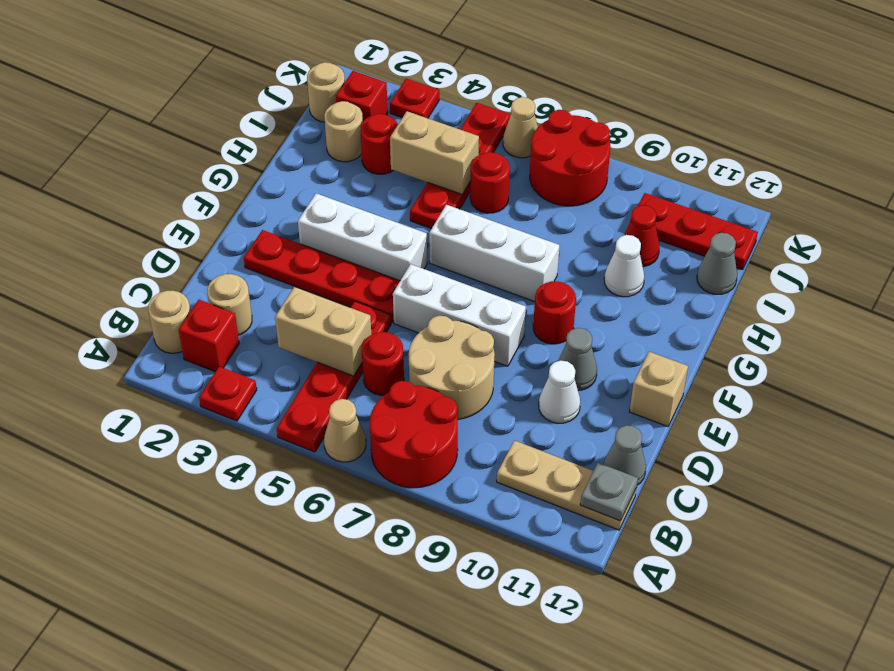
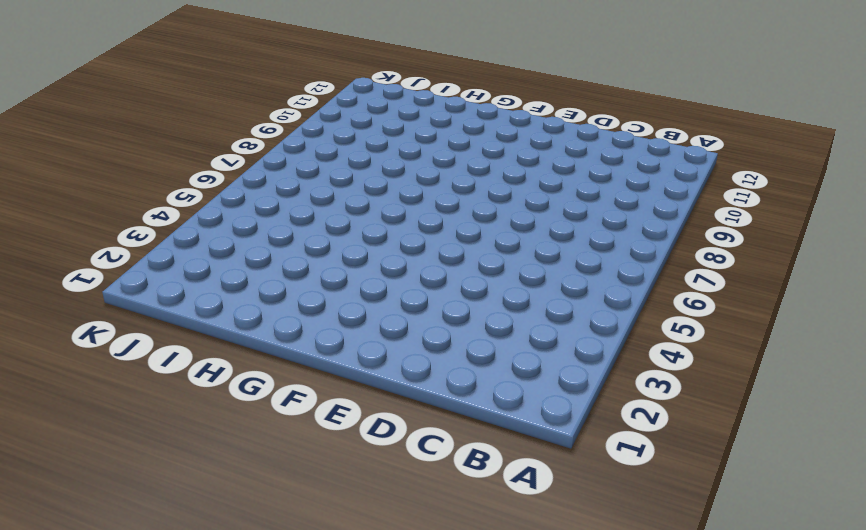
none -> red 1x1 plate [199,366,257,421]
none -> red 1x4 plate [277,301,391,452]
none -> tan 1x1 cone [324,399,366,462]
none -> red 2x2 round brick [370,381,458,488]

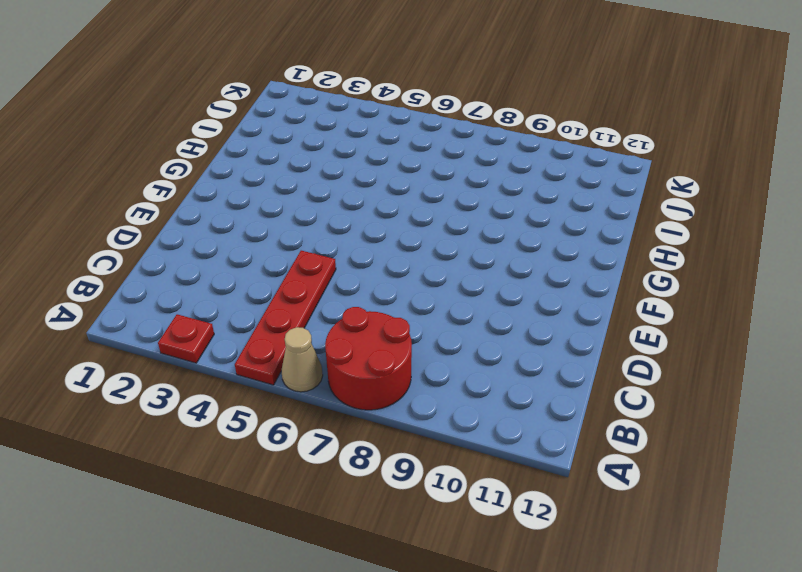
none -> tan 1x1 round brick [148,290,191,353]
none -> red 1x1 brick [179,300,239,372]
none -> tan 1x3 plate [497,440,636,530]
none -> tan 1x1 round brick [207,274,252,335]

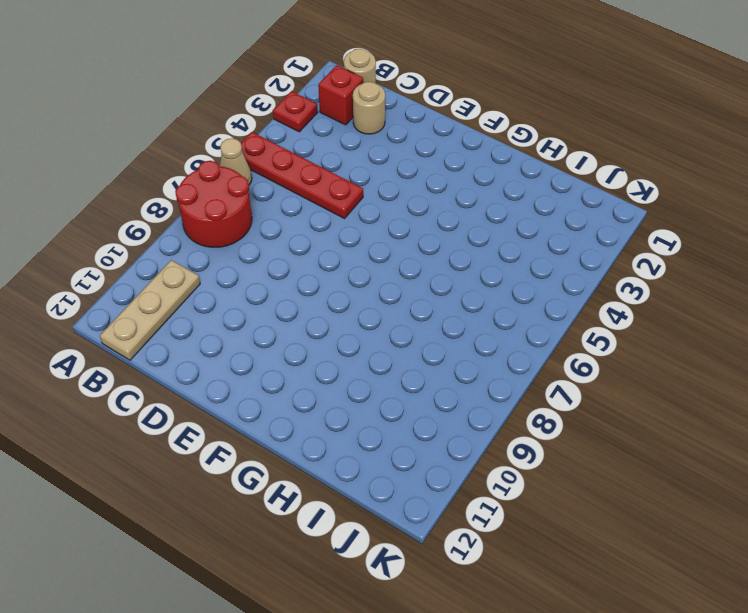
none -> red 1x1 round brick [362,332,404,395]
none -> tan 2x2 round brick [409,316,495,419]
none -> grey 1x1 cone [604,425,646,485]
none -> white 1x1 cone [539,360,580,423]

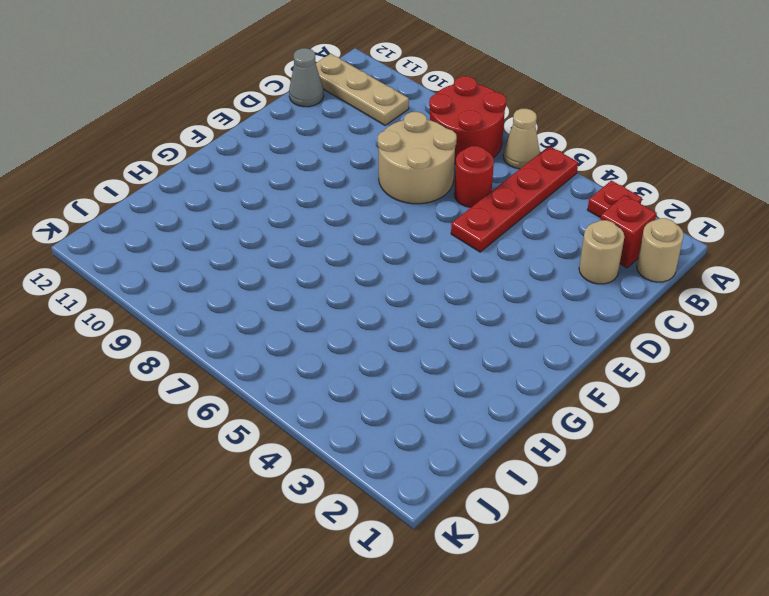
none -> white 1x1 cone [539,360,580,423]
none -> red 1x4 plate [244,230,400,323]
none -> white 1x3 brick [393,264,526,366]
none -> grey 1x1 cone [558,328,597,390]

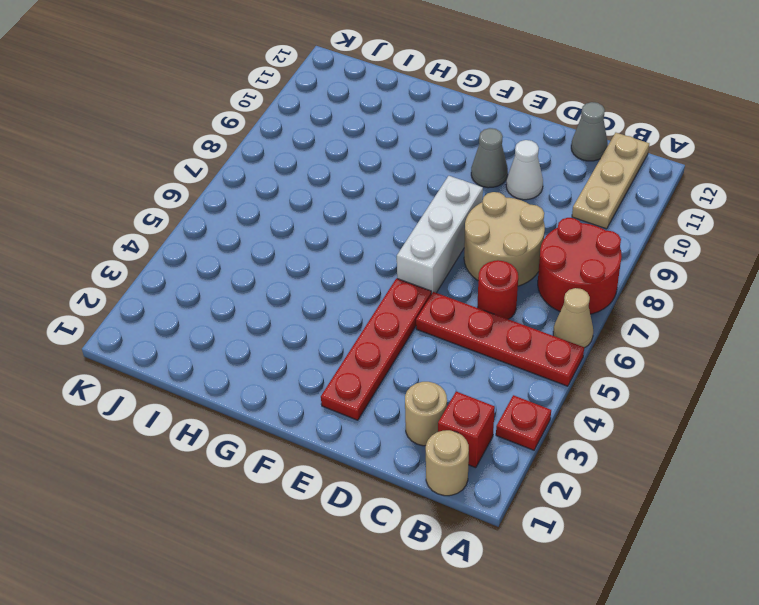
none -> tan 1x1 brick [630,352,688,426]
none -> white 1x3 brick [298,193,427,281]
none -> red 1x1 round brick [533,281,576,344]
none -> white 1x3 brick [429,205,559,302]

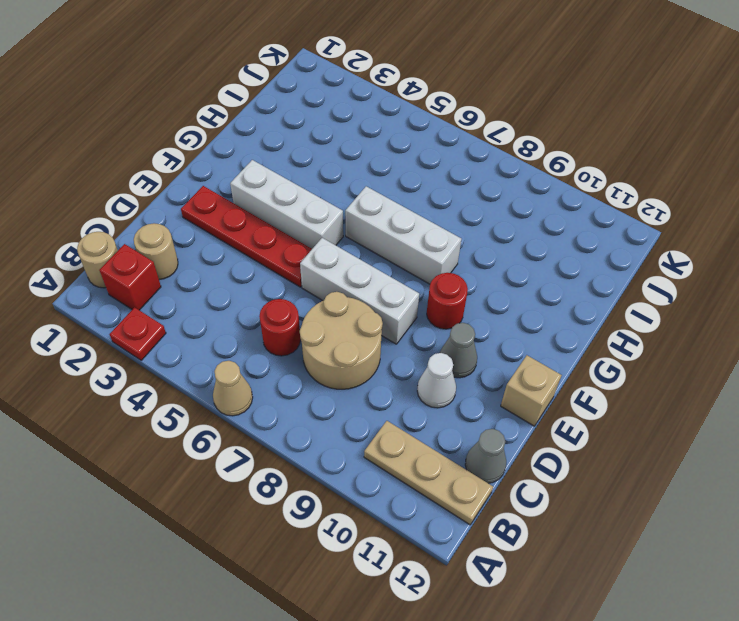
none -> red 1x4 plate [277,301,391,452]
none -> red 2x2 round brick [370,381,458,488]
none -> red 1x4 plate [410,103,511,229]
none -> white 1x1 cone [604,235,644,297]

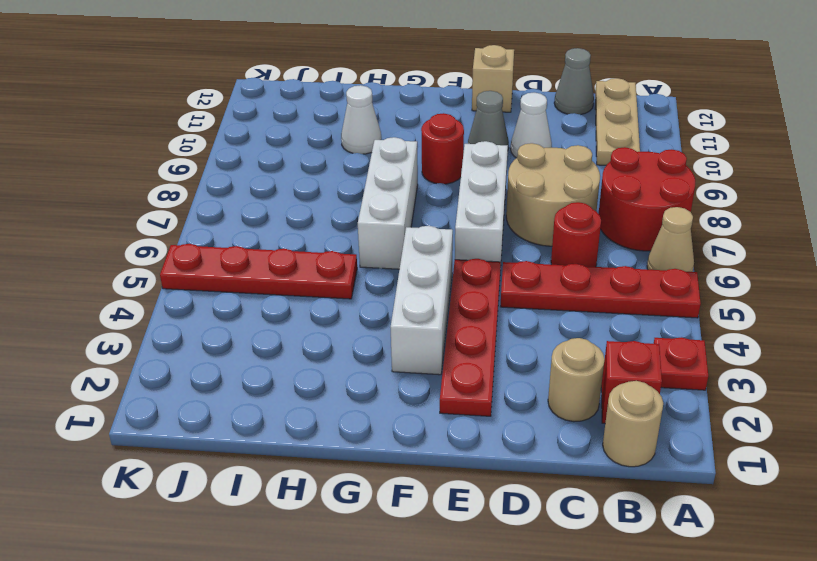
none -> tan 1x1 round brick [324,101,363,162]
none -> red 1x1 round brick [361,114,398,174]
none -> red 1x1 round brick [470,152,510,213]
none -> red 1x1 cone [624,205,660,267]

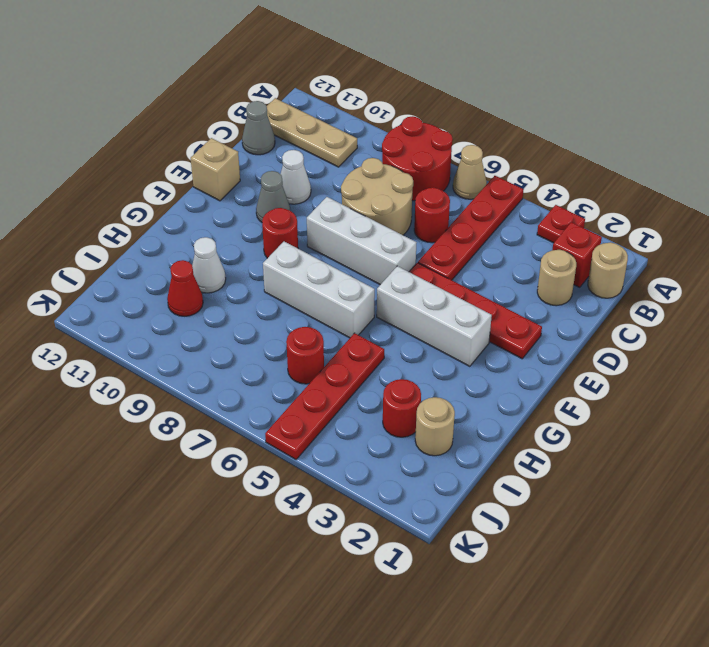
none -> grey 1x1 cone [697,233,737,294]
none -> tan 1x1 round brick [307,62,345,122]
none -> red 1x1 brick [336,71,388,121]
none -> red 2x2 round brick [530,110,611,206]

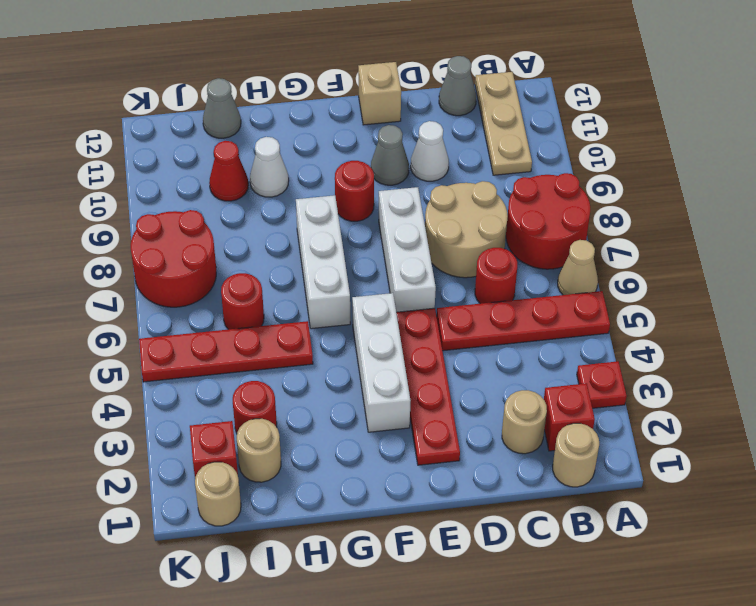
none -> red 1x3 plate [630,193,758,270]
none -> red 1x1 plate [390,79,439,118]
none -> tan 1x1 cone [503,97,538,158]
none -> grey 1x1 plate [580,463,638,521]

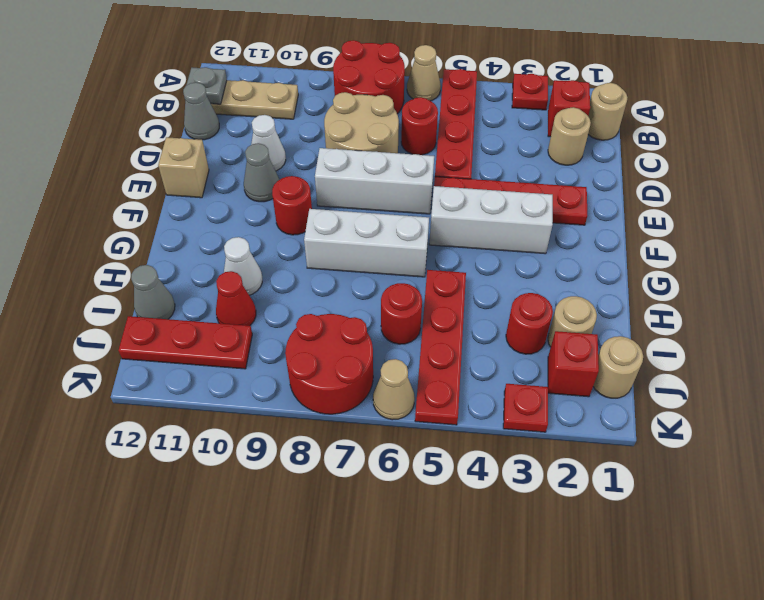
none -> tan 1x2 brick [275,287,371,376]
none -> tan 1x2 brick [390,111,479,194]

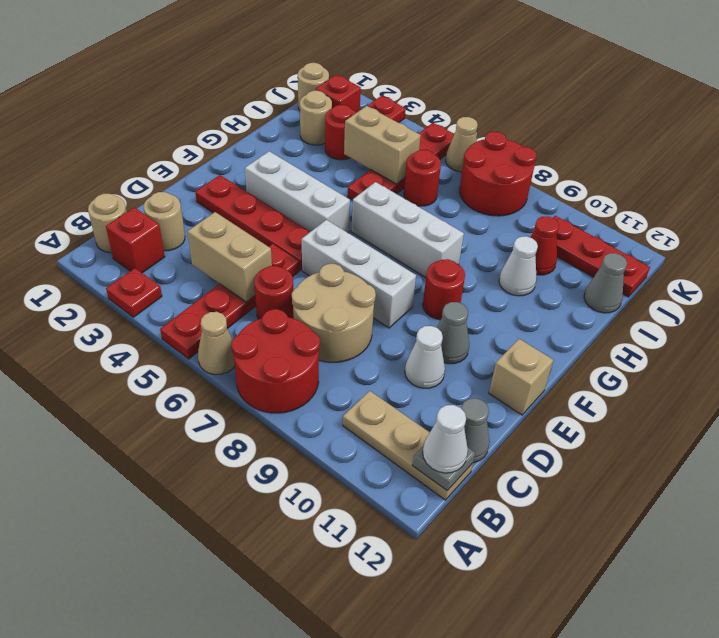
white 1x1 cone [423,405,468,473] -> none

